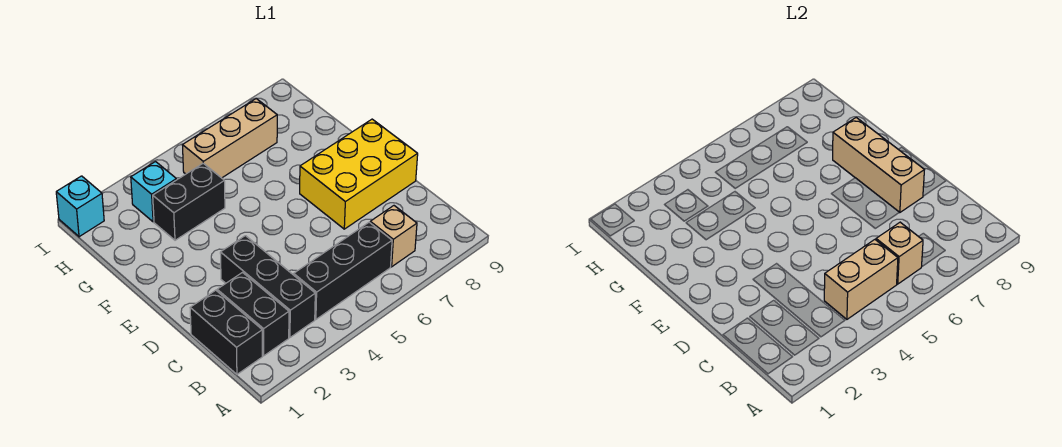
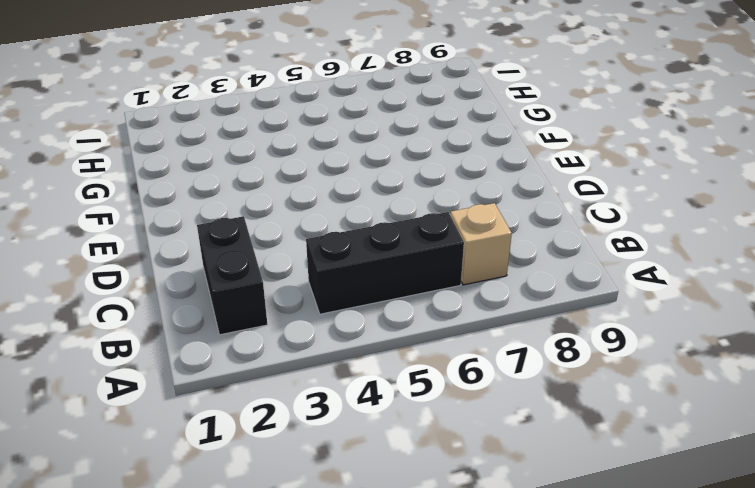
none -> black 1x2 brick [190,290,262,374]
none -> black 1x3 brick [220,236,315,337]
none -> yellow 2x3 brick [300,119,418,229]

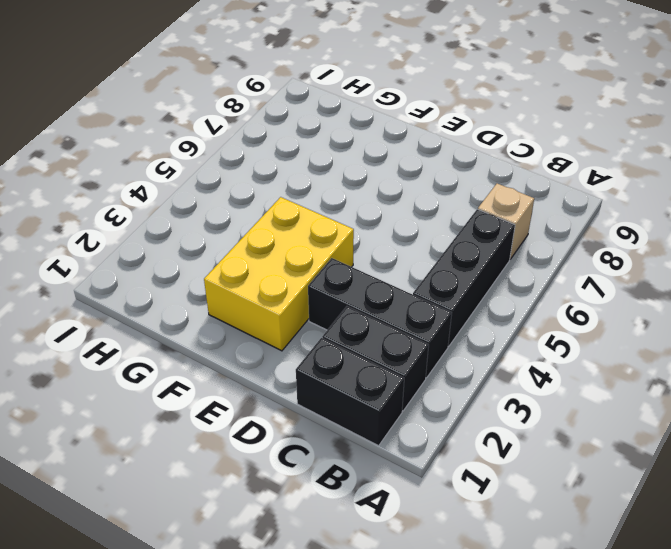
yellow 2x3 brick [204,197,354,351] -> yellow 2x3 brick moved to [300,119,418,229]
none -> black 1x2 brick [153,163,225,240]
none -> cyan 1x1 brick [131,162,176,222]
none -> tan 1x3 brick [182,99,277,178]

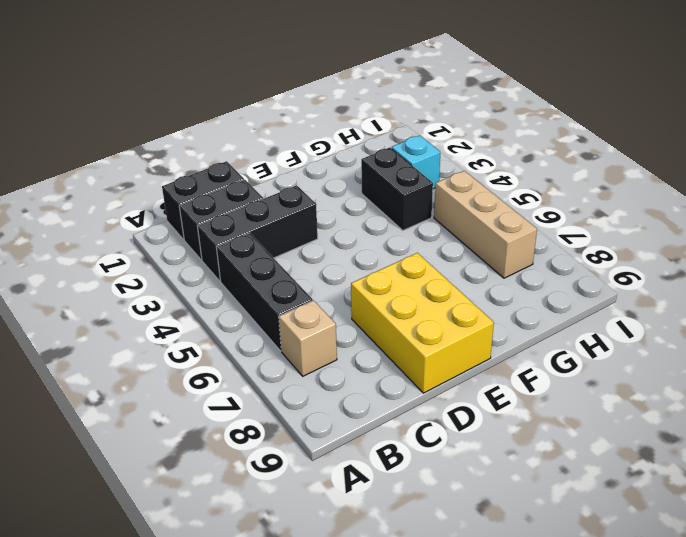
none -> cyan 1x1 brick [56,176,104,237]
none -> tan 1x2 brick [824,240,898,319]
none -> tan 1x1 brick [876,222,923,284]

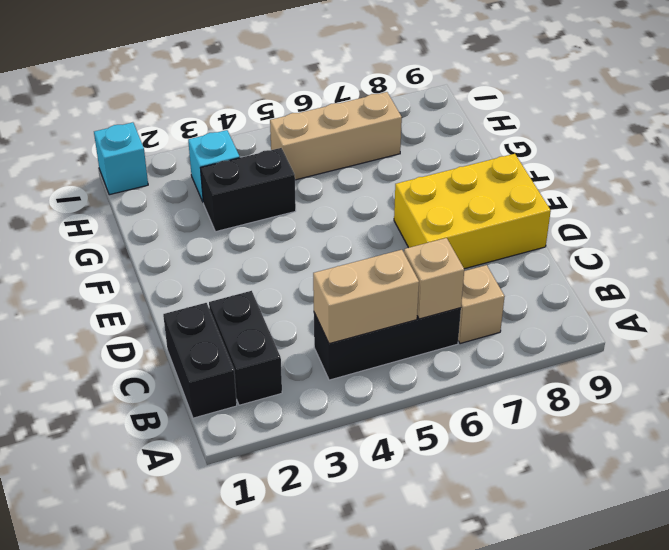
none -> black 1x3 brick [220,236,315,337]
none -> tan 1x3 brick [833,118,924,213]

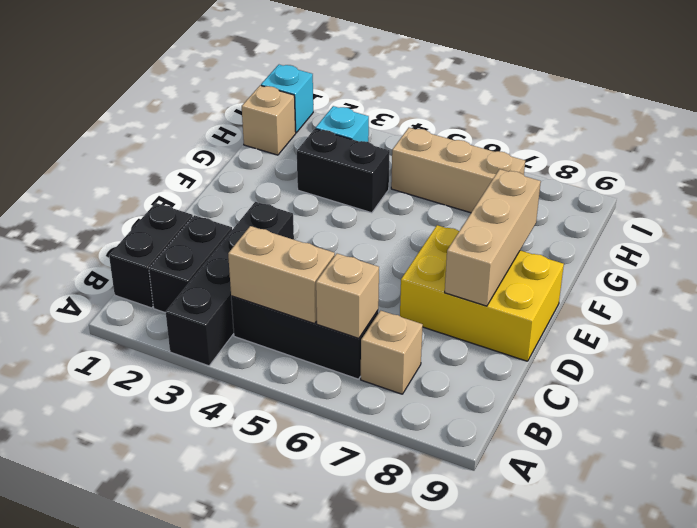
black 1x4 brick [166,202,294,366] -> black 1x3 brick [220,236,315,337]
tan 1x1 brick [242,86,296,155] -> none

